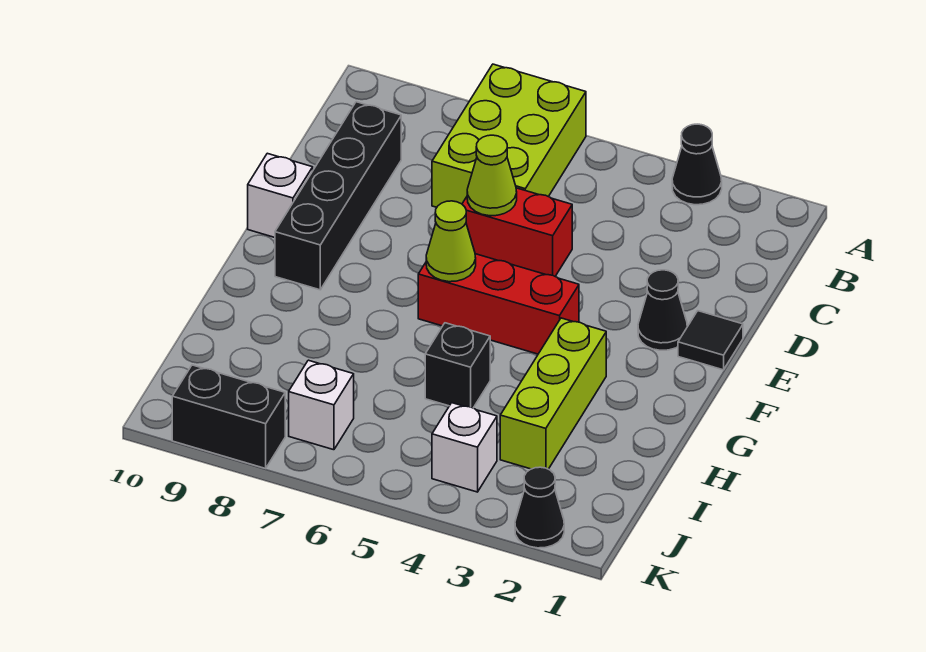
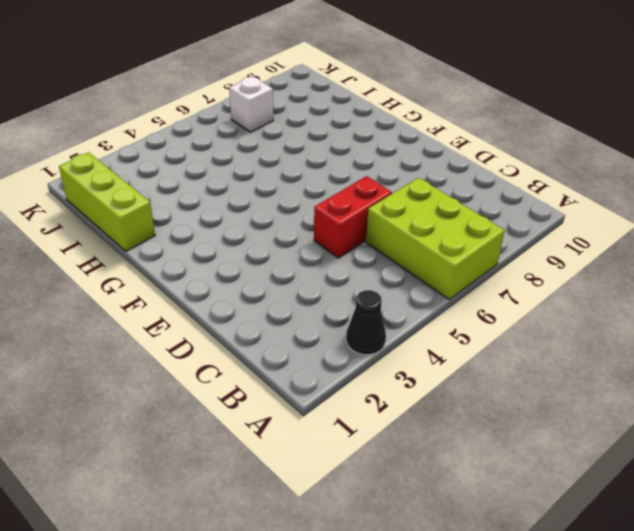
lime 1x3 brick [59,152,155,251] -> lime 1x3 brick moved to [500,318,606,469]
none -> black 1x4 brick [275,102,401,290]
none -> black 1x1 tile [678,311,743,370]
none -> black 1x1 cone [638,270,687,350]

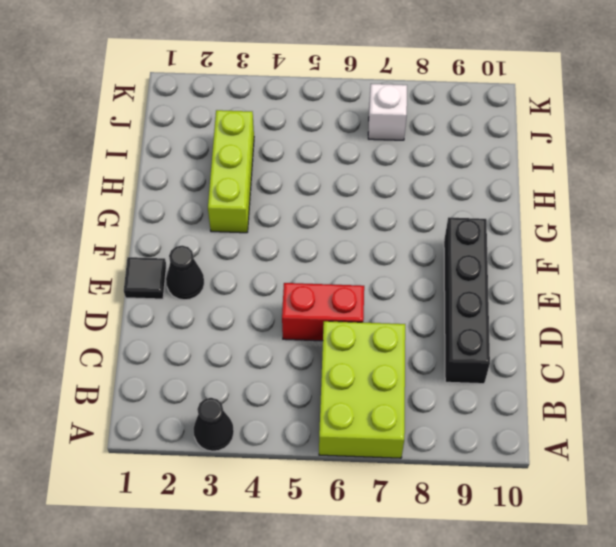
none -> white 1x1 brick [248,153,313,237]
none -> red 1x3 brick [418,254,579,354]
none -> black 1x1 brick [425,323,490,408]

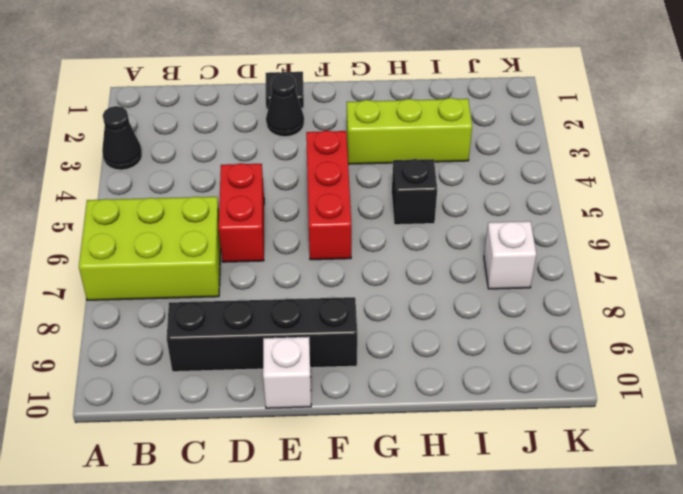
none -> white 1x1 brick [432,403,497,492]
none -> black 1x1 cone [515,467,564,548]
none -> black 1x2 brick [172,365,285,468]

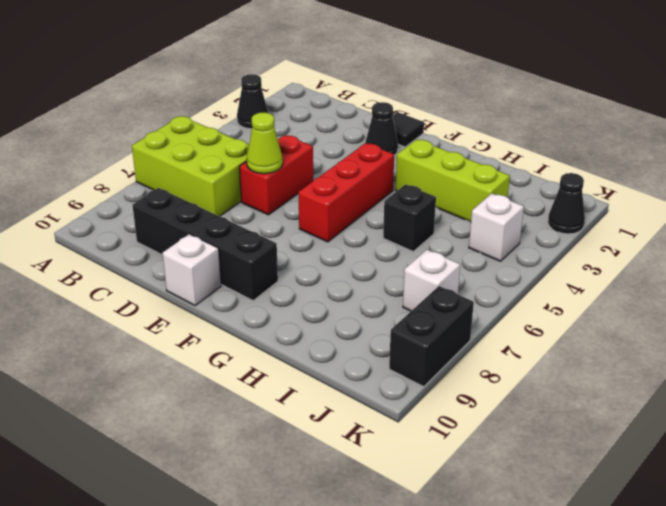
none -> lime 1x1 cone [426,201,476,282]

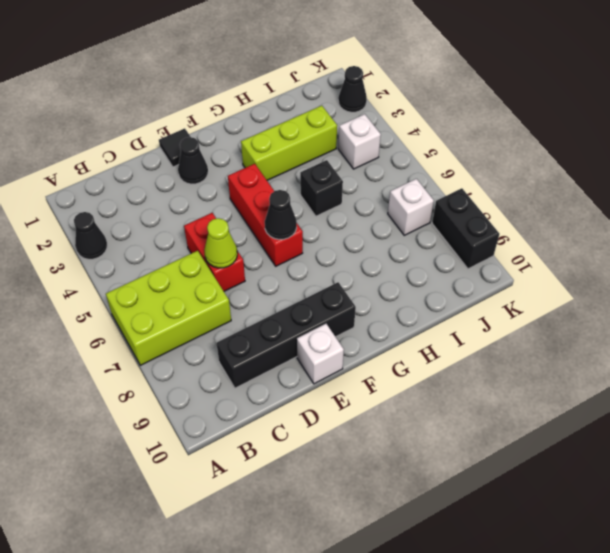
black 1x1 cone [265,190,297,239] -> lime 1x1 cone [426,201,476,282]

